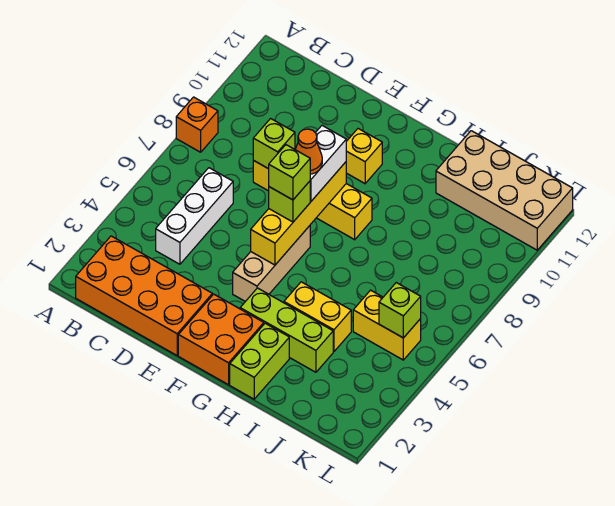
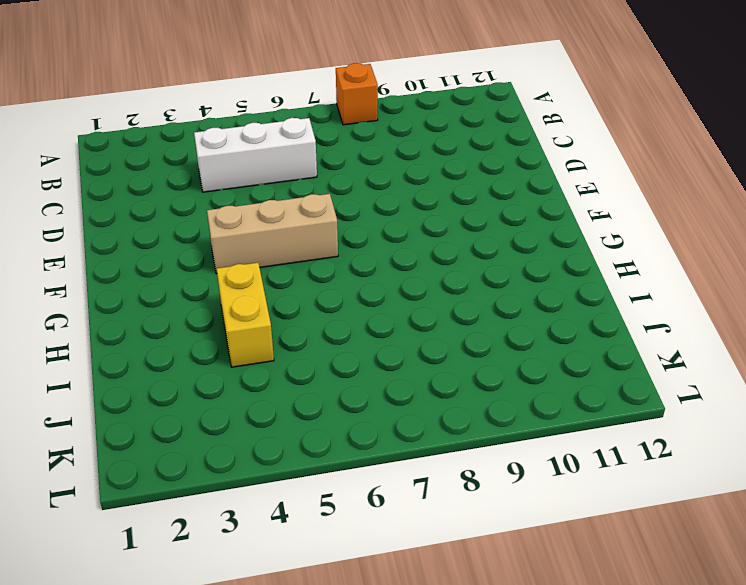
none -> orange 2x4 brick [76,236,212,355]
none -> yellow 1x4 brick [253,160,372,240]
none -> orange 2x2 brick [178,294,264,385]

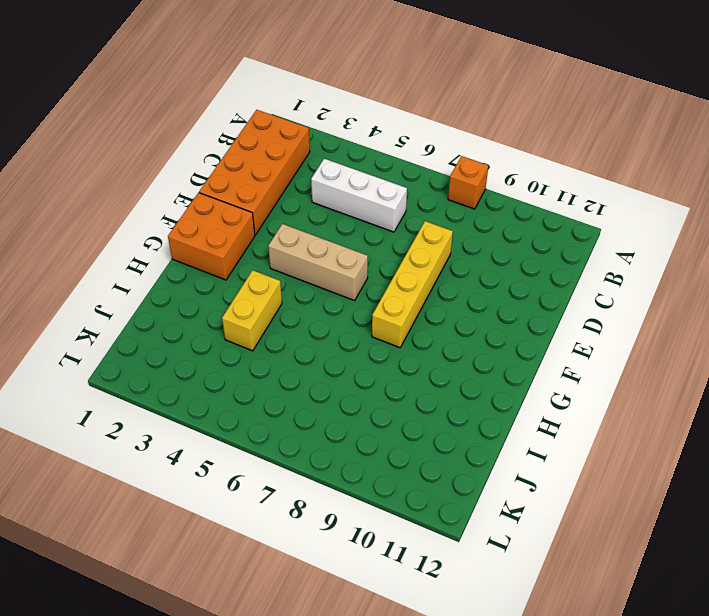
none -> yellow 1x1 brick [346,129,382,183]
none -> lime 1x3 brick [240,288,333,372]
none -> lime 1x2 brick [230,323,289,399]

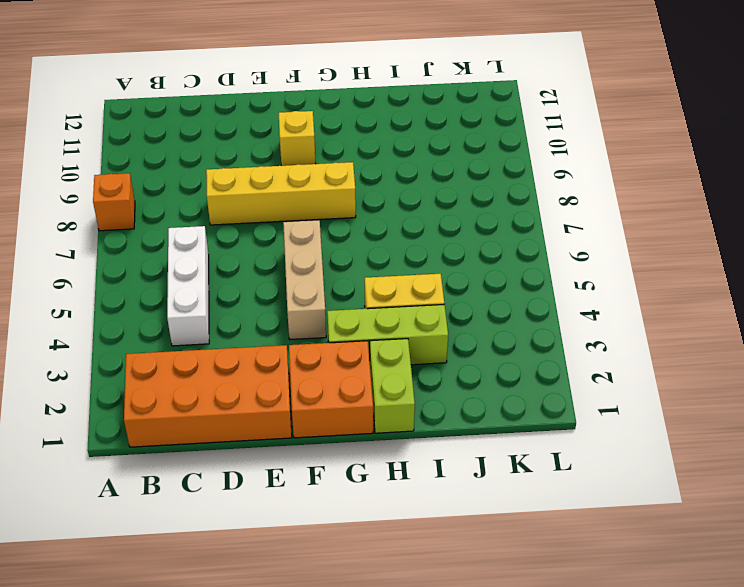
none -> tan 2x4 brick [436,131,573,250]
none -> yellow 1x2 brick [353,290,421,360]
none -> lime 1x1 brick [253,119,295,169]

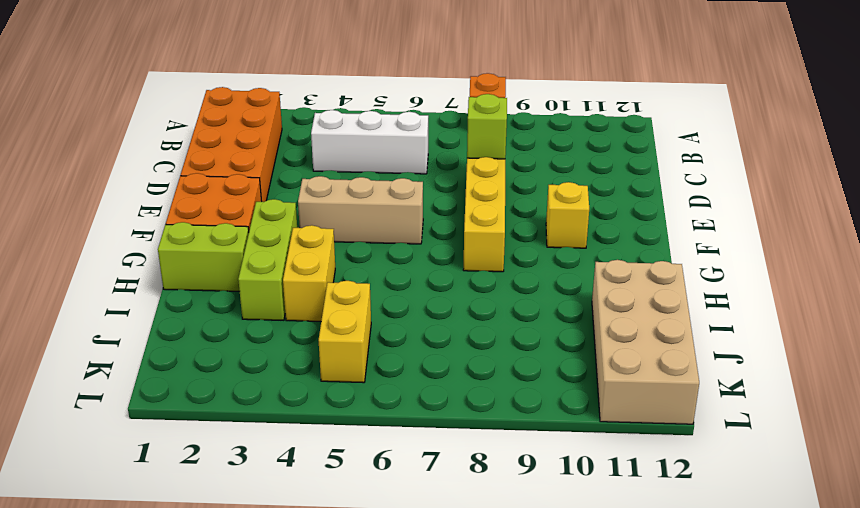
none -> yellow 1x4 brick [251,162,346,265]
none -> lime 1x1 brick [379,283,421,338]
none -> lime 1x1 brick [269,181,310,222]

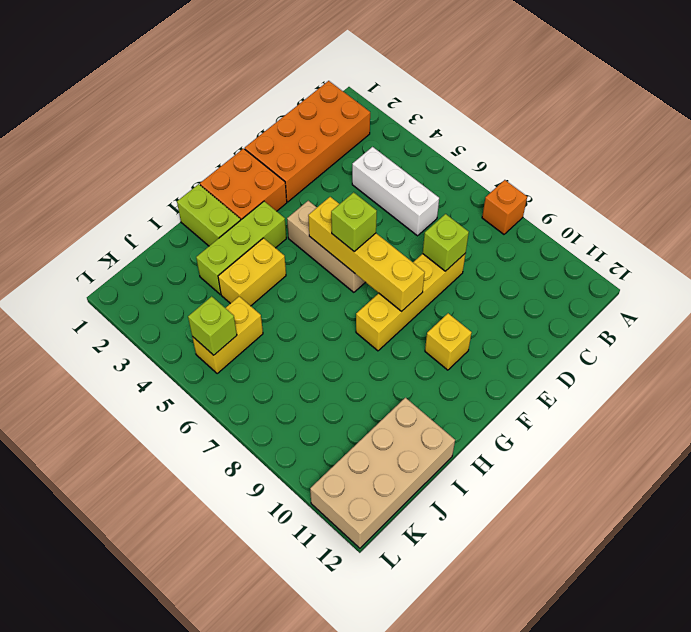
none -> white 1x2 brick [310,126,346,201]
none -> lime 1x1 brick [269,145,310,200]
none -> orange 1x1 cone [295,129,322,174]

